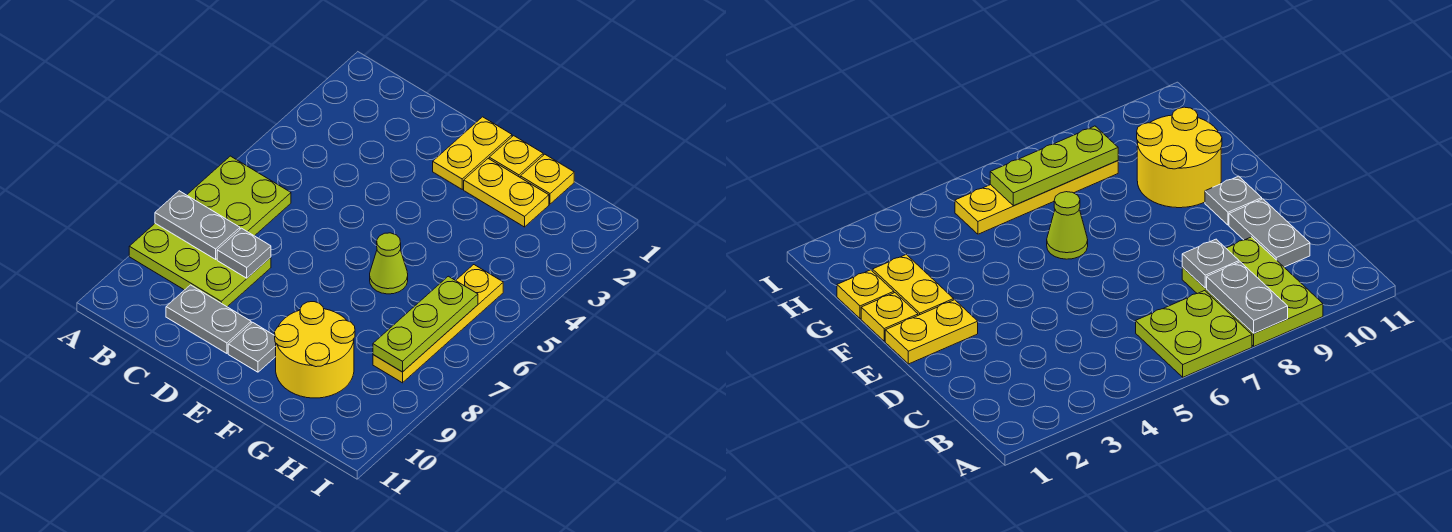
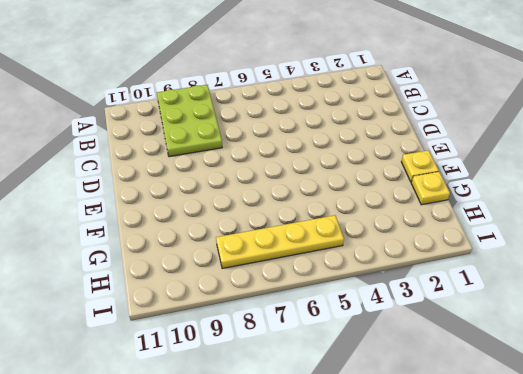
none -> lime 2x2 plate [187,156,291,236]
none -> grey 1x2 plate [166,285,251,353]
none -> yellow 1x2 plate [433,117,512,189]

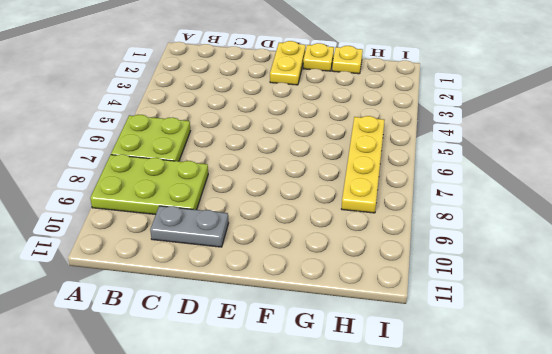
none -> grey 1x1 plate [228,322,276,372]
none -> yellow 1x2 plate [464,159,549,227]
none -> lime 1x1 cone [370,233,408,294]

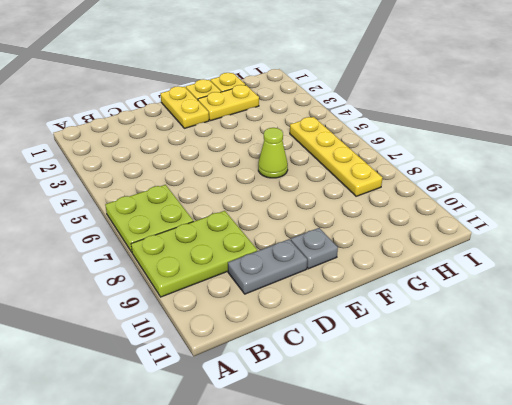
none -> yellow 2x2 round brick [275,302,355,398]
none -> grey 1x2 plate [155,191,240,259]
none -> grey 1x1 plate [217,228,271,278]

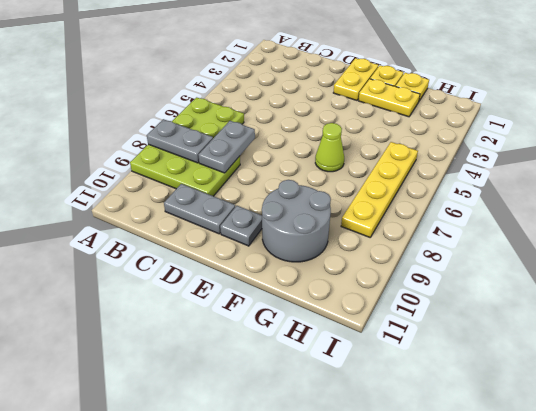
grey 1x2 plate [199,121,255,173] -> grey 1x1 plate [217,228,271,278]
grey 2x2 round brick [262,180,331,262] -> yellow 2x2 round brick [275,302,355,398]
none -> lime 1x3 plate [373,276,478,372]

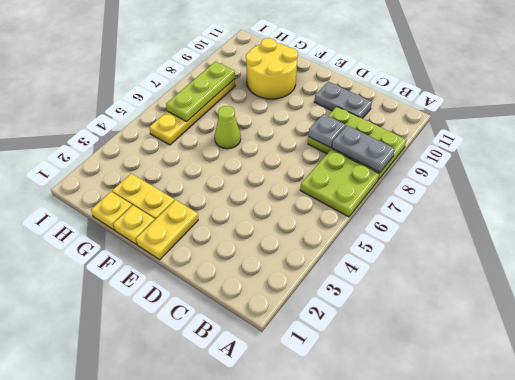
none -> grey 1x1 plate [228,322,276,372]

